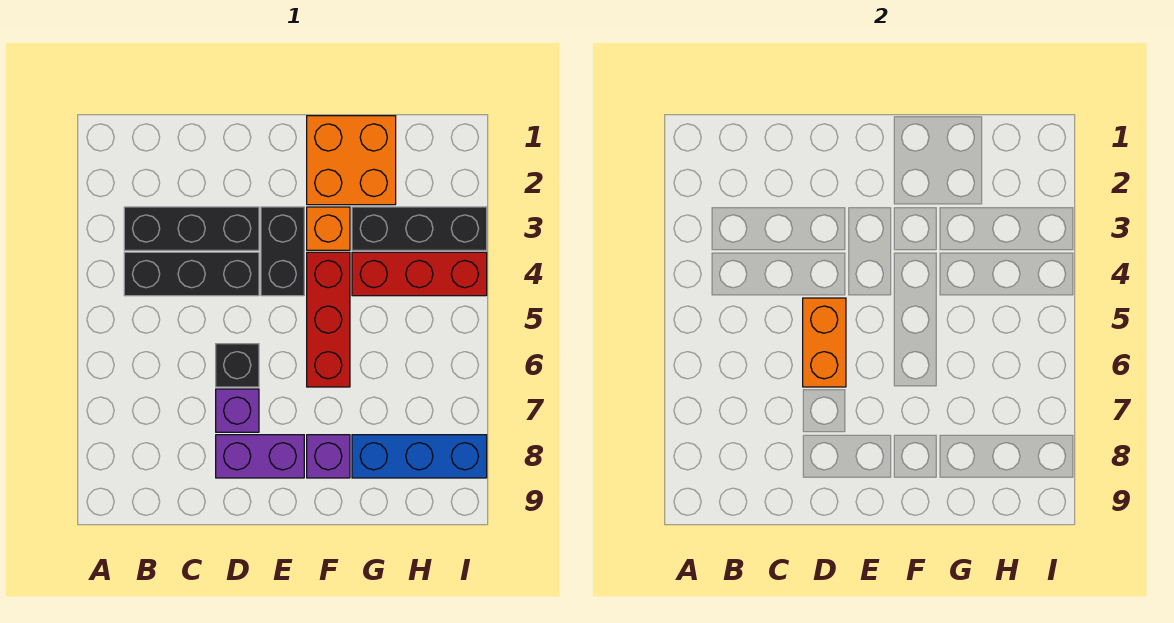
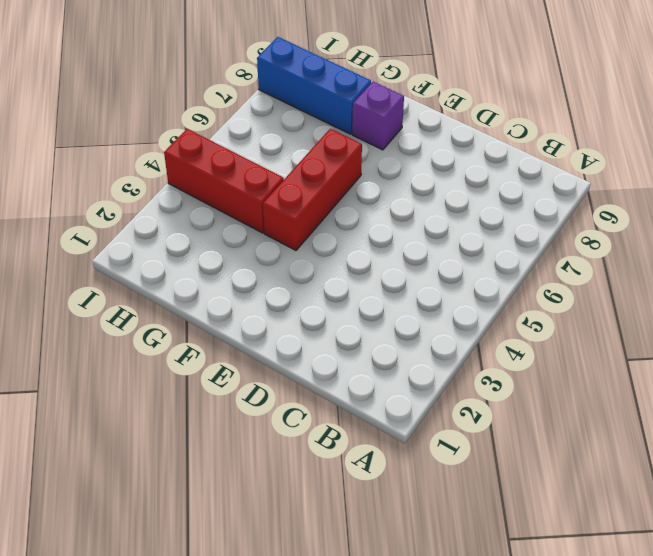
none -> black 1x3 brick [124,207,259,250]
none -> black 1x3 brick [124,252,259,296]
none -> black 1x1 brick [216,344,259,387]

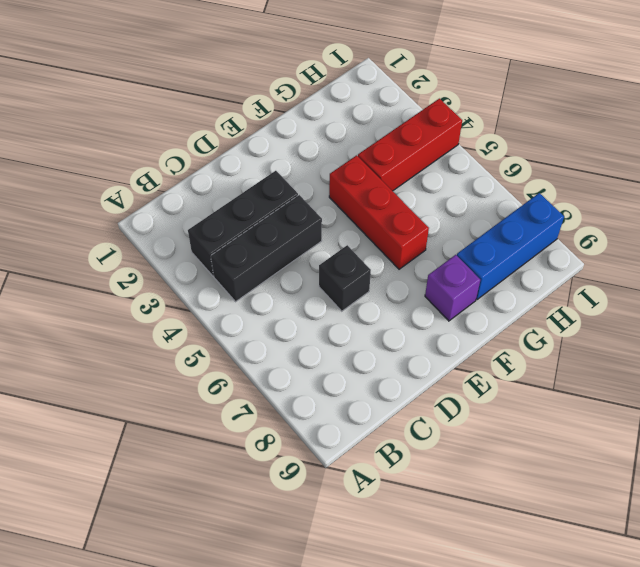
none -> purple 1x1 brick [216,389,259,432]
none -> purple 1x2 brick [216,435,304,478]
none -> black 1x2 brick [261,207,304,296]

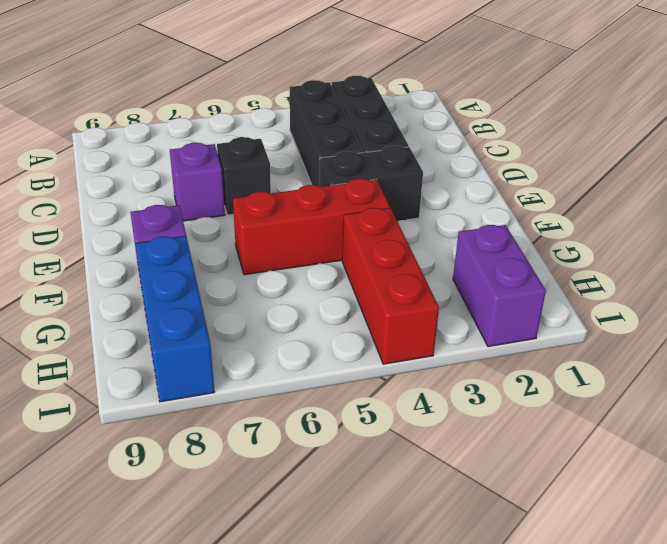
purple 1x2 brick [453,225,546,347] -> purple 1x2 brick moved to [216,435,304,478]
none -> orange 2x2 brick [307,116,396,205]
none -> orange 1x1 brick [307,207,350,250]
none -> black 1x3 brick [352,207,487,250]

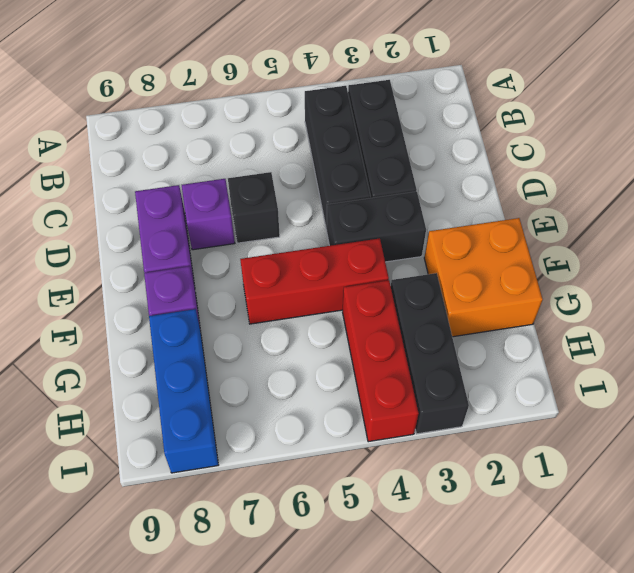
none -> orange 1x1 brick [307,207,350,250]
none -> orange 1x2 brick [803,298,846,387]

